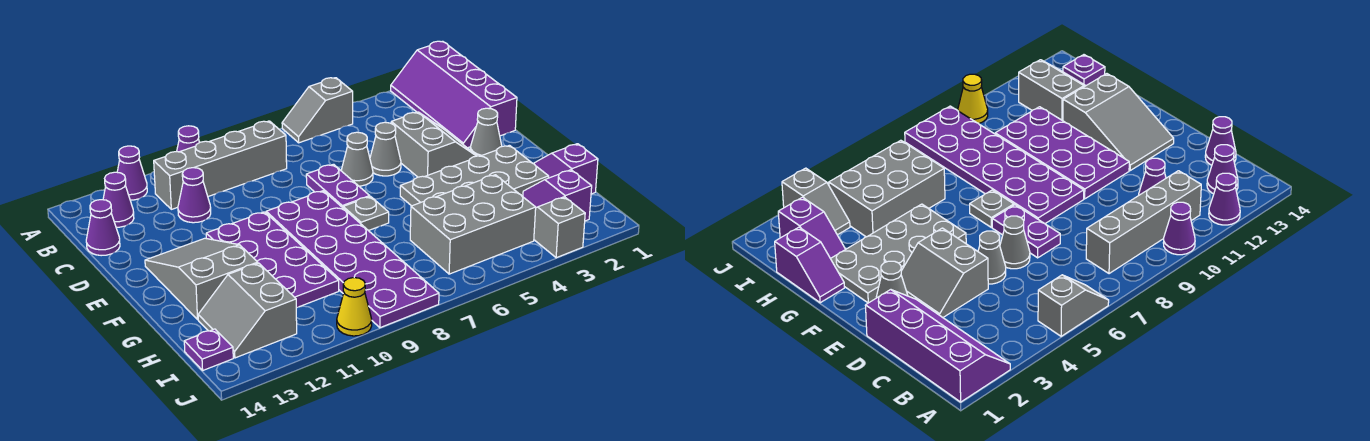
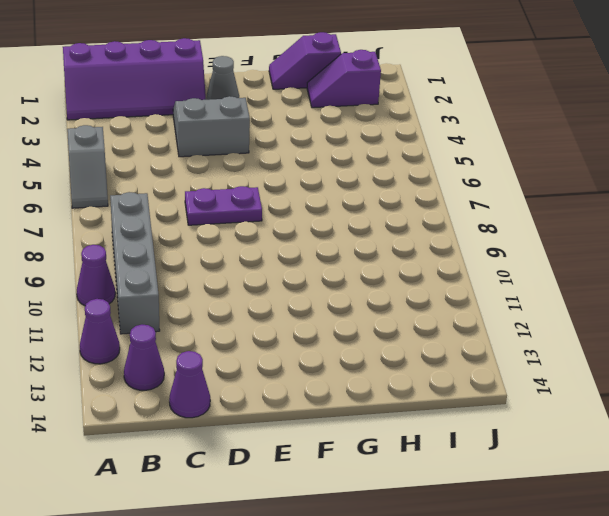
none -> purple 1x1 cone [178,168,211,223]
none -> grey 1x1 cone [370,122,401,176]
none -> grey 1x1 cone [341,132,373,186]

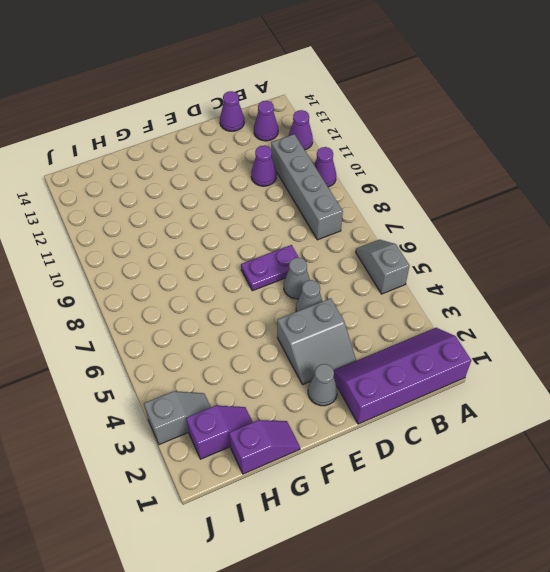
none -> purple 2x6 plate [266,191,439,328]
none -> purple 2x4 plate [206,212,339,308]
none -> grey 2x3 slope [145,238,258,319]

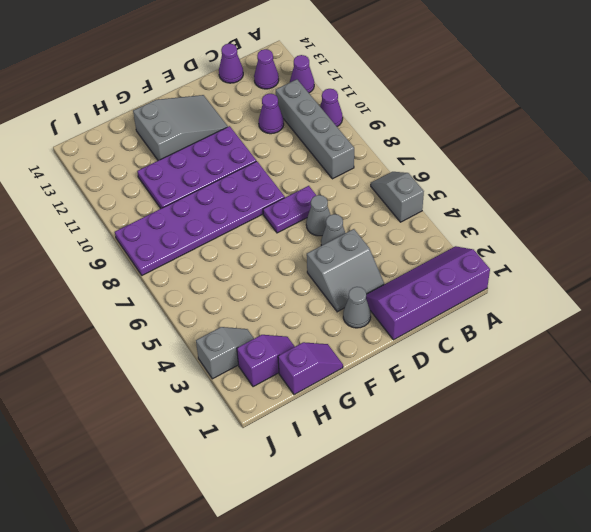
none -> grey 2x4 plate [400,145,549,206]
none -> grey 1x1 plate [343,197,389,231]
none -> grey 2x3 brick [410,175,536,274]

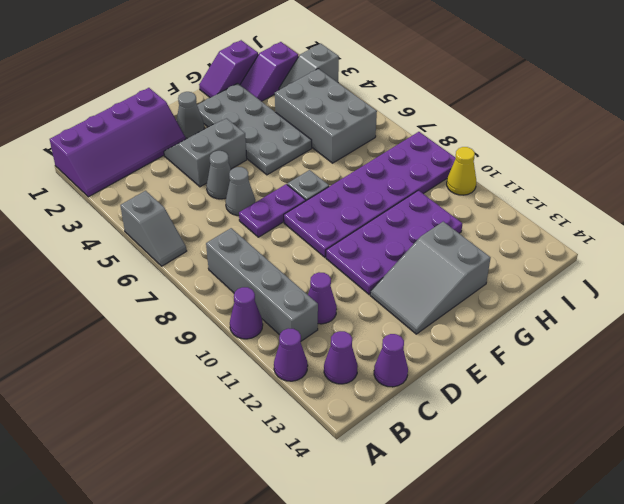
none -> grey 2x2 slope [198,263,297,358]
none -> purple 1x1 plate [184,329,233,370]

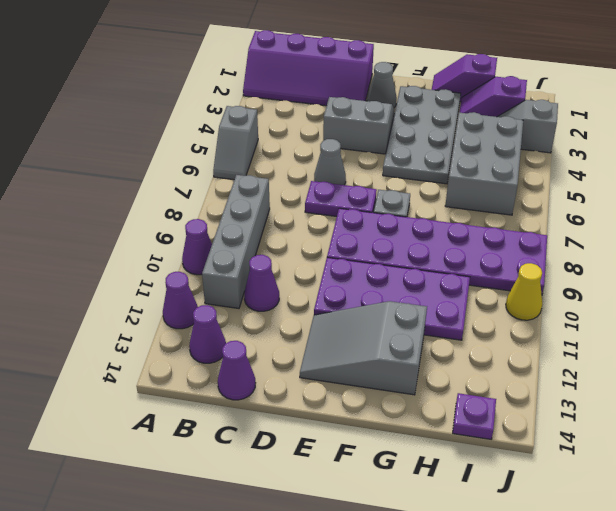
none -> grey 1x1 cone [370,122,401,176]
none -> grey 2x2 slope [198,263,297,358]

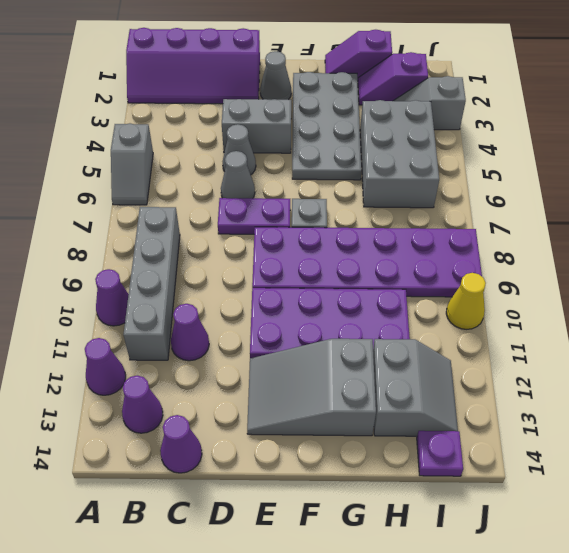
grey 2x2 slope [373,339,458,436] -> grey 2x2 slope turned to [198,263,297,358]

